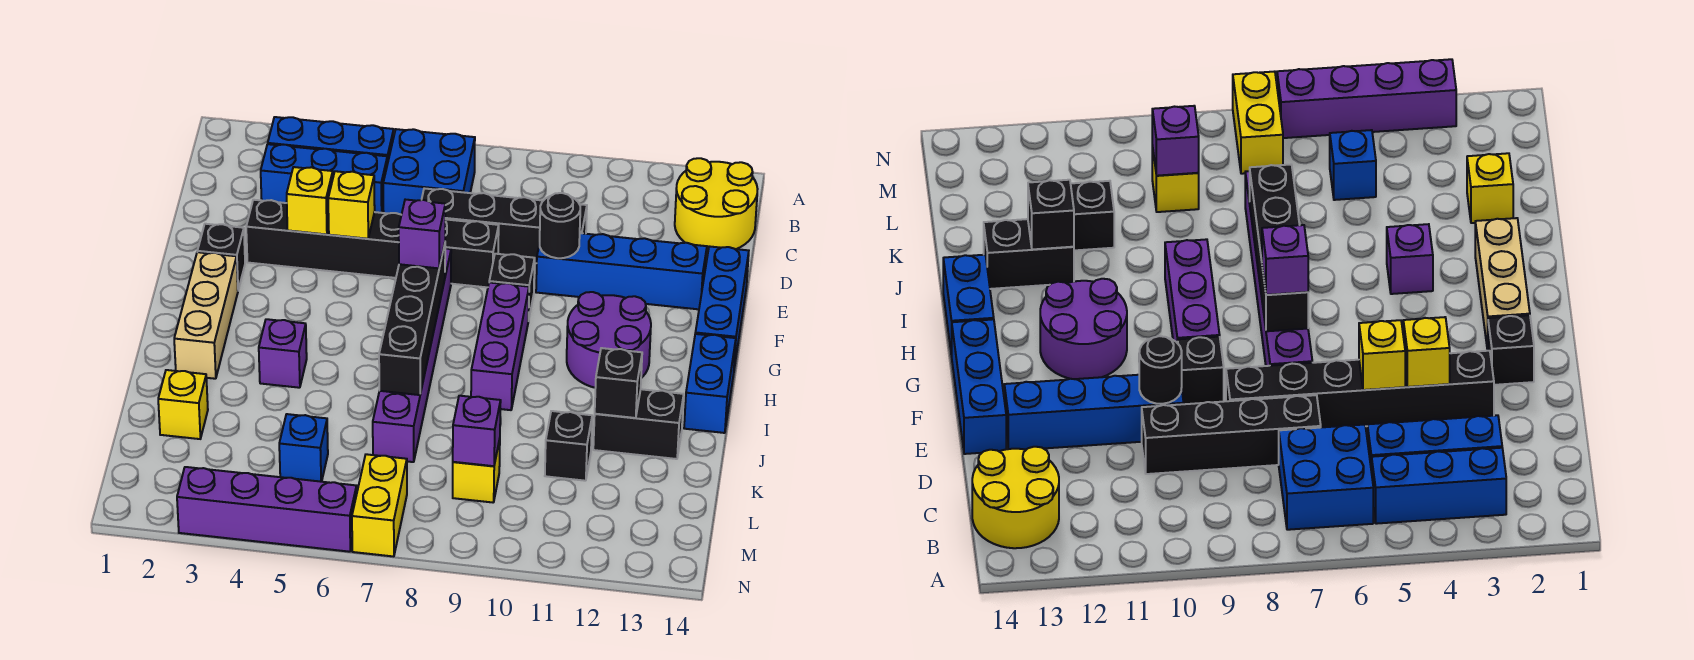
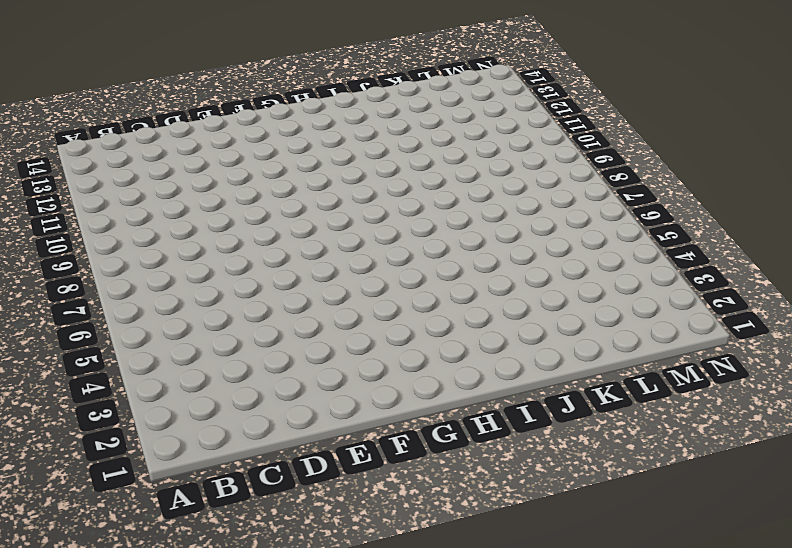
none -> blue 1x3 brick [268,117,394,164]
none -> blue 2x2 brick [383,129,475,215]
none -> yellow 2x2 round brick [675,158,758,252]
none -> blue 1x3 brick [261,144,387,213]

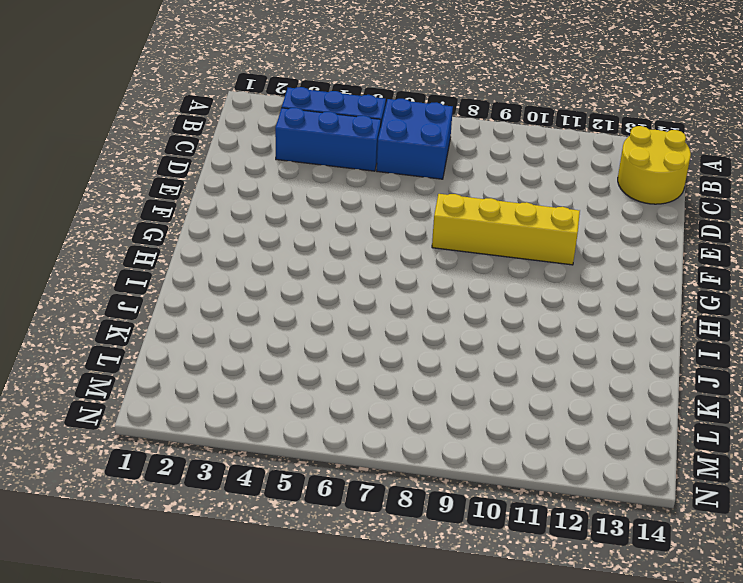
yellow 1x4 brick [432,194,580,265] -> black 1x1 brick [489,254,535,321]
none -> black 1x4 brick [422,188,587,263]
none -> black 1x6 brick [246,200,499,287]
none -> blue 1x4 brick [536,233,707,309]
none -> blue 1x3 brick [695,246,749,368]

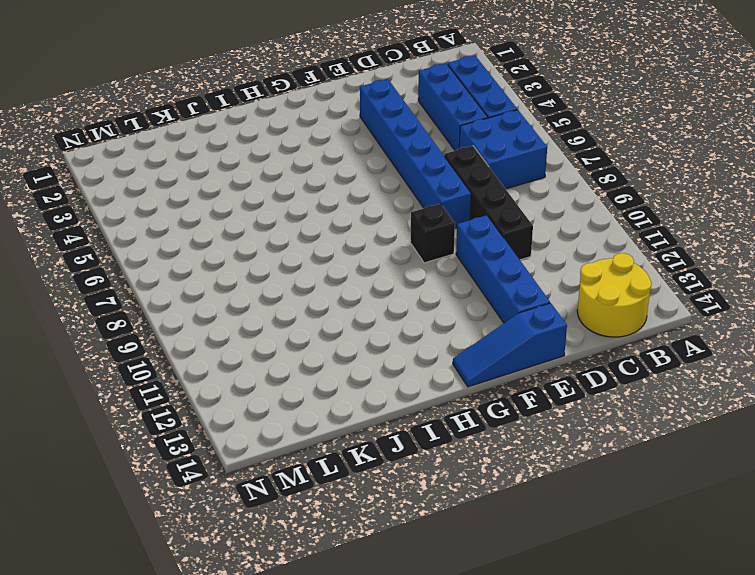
blue 1x6 brick [360,79,471,228] -> black 1x6 brick [246,200,499,287]
blue 1x3 slope [453,303,567,387] -> blue 1x3 brick [695,246,749,368]
none -> black 1x1 brick [197,224,245,290]
none -> purple 1x6 brick [373,248,451,462]
none -> tan 1x3 brick [174,252,238,379]
none -> purple 1x3 brick [471,283,529,410]

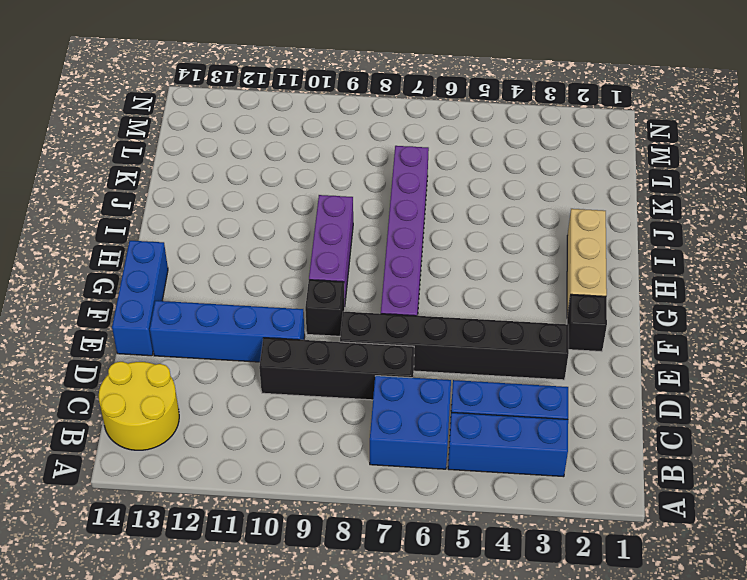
none -> purple 2x2 round brick [567,292,651,388]
none -> blue 1x2 brick [684,334,736,433]
none -> purple 1x1 brick [259,319,307,388]
none -> black 1x2 brick [593,389,684,459]

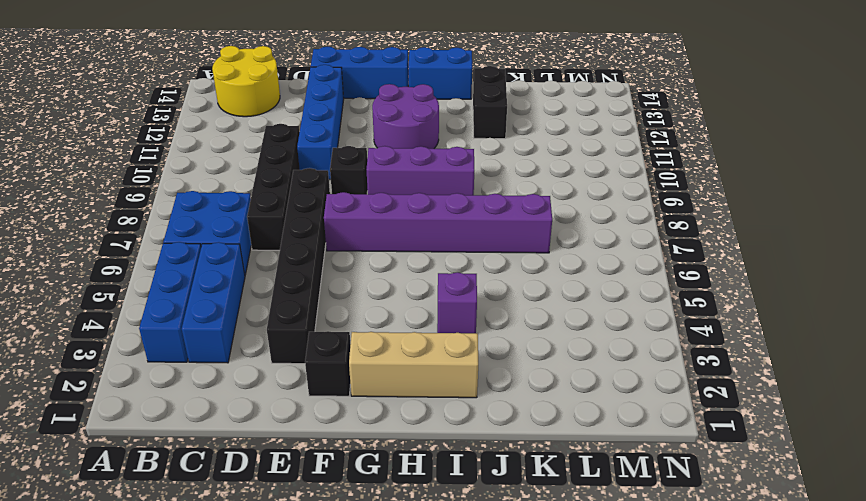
none -> yellow 1x1 brick [158,370,208,439]
none -> black 1x1 brick [545,411,592,481]
none -> blue 1x1 brick [279,414,328,482]
none -> yellow 1x1 brick [453,439,500,502]

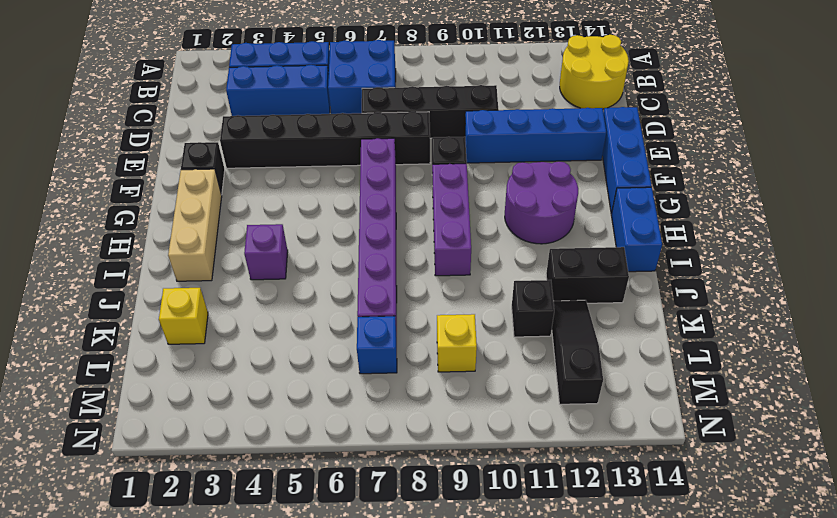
black 1x3 slope [552,300,603,404] -> none
blue 1x1 brick [357,316,397,374] -> blue 1x1 brick moved to [279,414,328,482]
none -> yellow 1x2 brick [352,454,407,556]
none -> purple 1x4 brick [177,467,357,552]
none -> yellow 1x1 brick [287,167,333,234]
none -> yellow 1x1 brick [328,171,375,239]

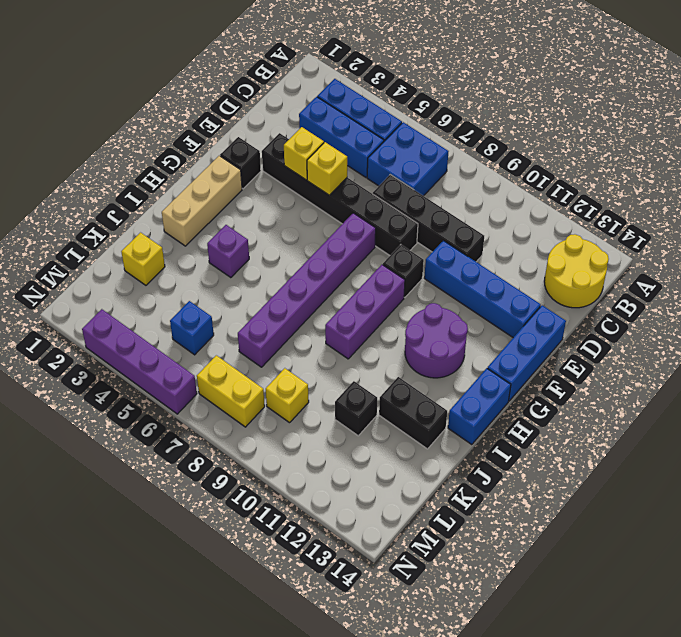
yellow 1x2 brick [197,355,265,427] -> yellow 1x2 brick turned to [352,454,407,556]
none -> black 1x1 round brick [540,193,580,258]
none -> black 1x4 brick [379,244,445,395]
none -> black 1x1 brick [595,348,642,418]
none -> purple 1x1 brick [453,396,501,466]

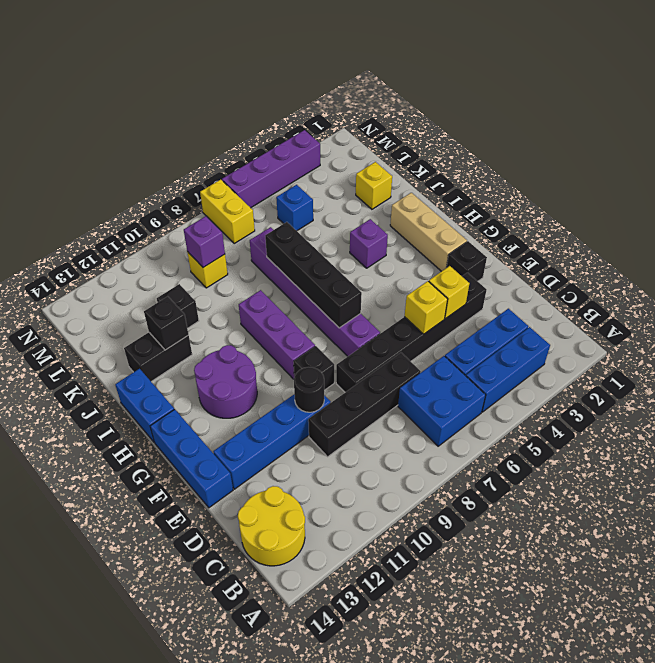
none -> purple 1x1 brick [399,200,445,268]

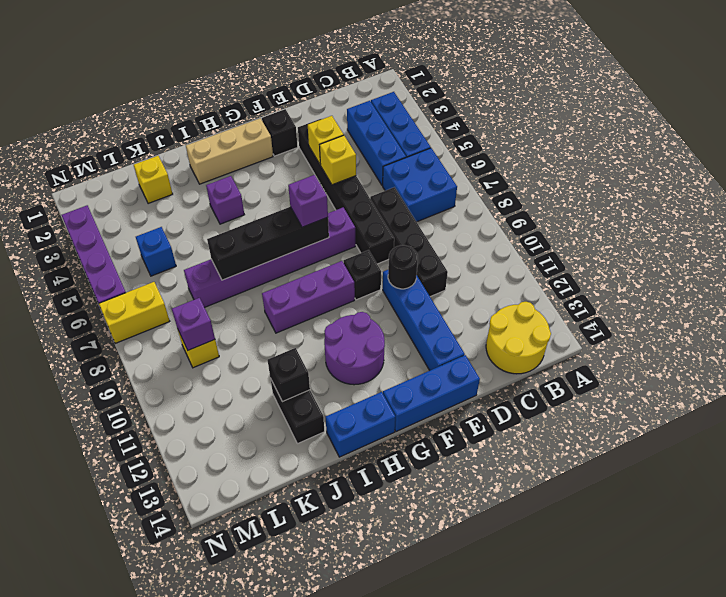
none -> black 1x1 brick [545,411,592,481]

